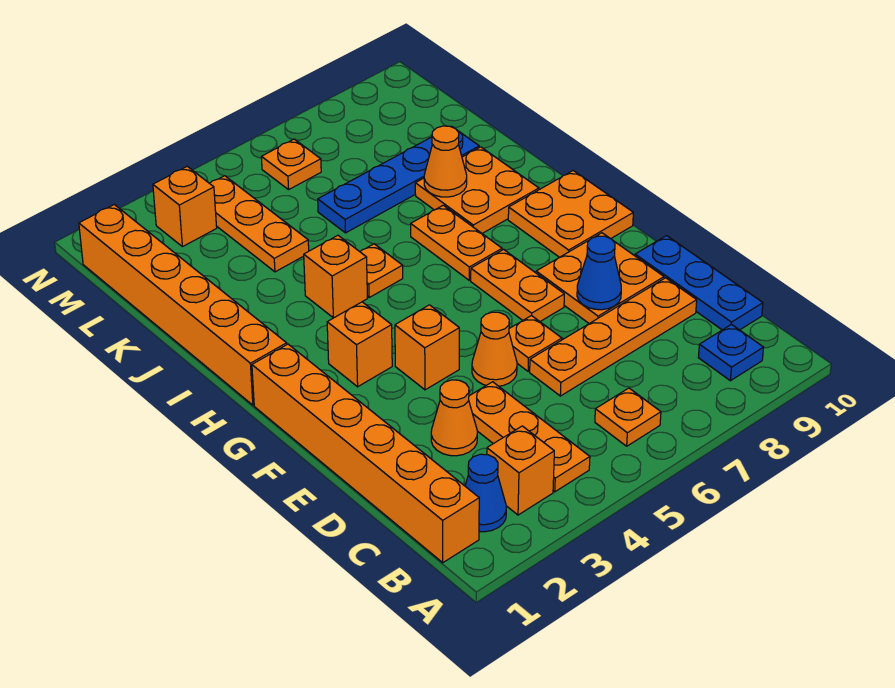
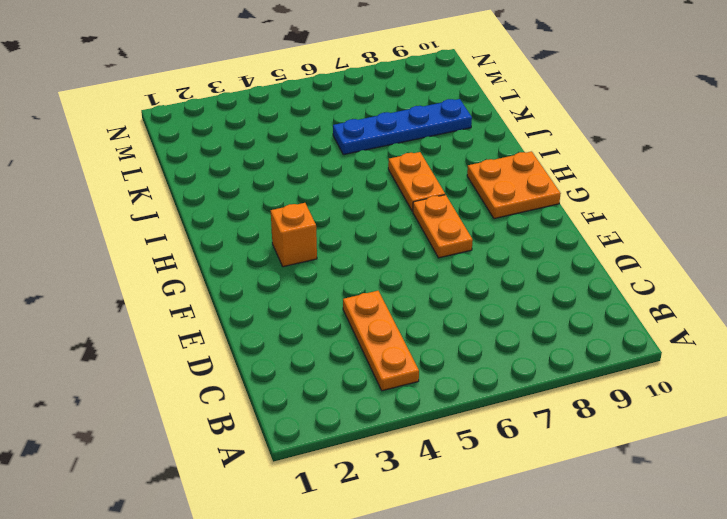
none -> orange 1x6 brick [252,344,479,563]
none -> blue 1x1 cone [465,454,506,532]
none -> orange 1x1 brick [487,426,554,515]

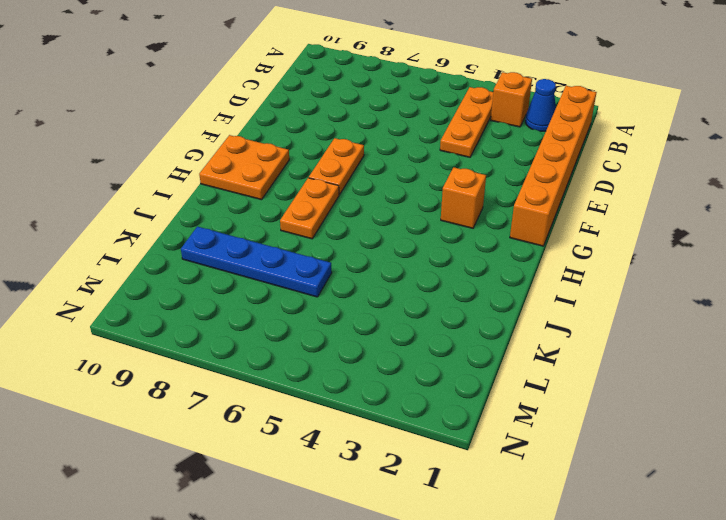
none -> orange 1x1 plate [595,388,661,446]
none -> blue 1x1 plate [698,324,764,381]
none -> blue 1x3 plate [635,236,763,330]

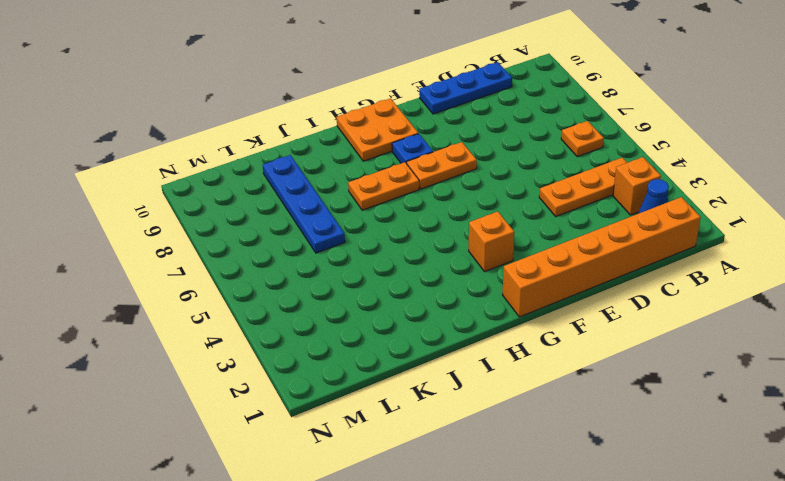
blue 1x1 plate [392,134,433,164] -> blue 1x1 plate moved to [698,324,764,381]
none -> orange 1x1 cone [431,380,477,456]
none -> orange 1x4 plate [530,278,697,396]
none -> orange 1x1 cone [472,312,517,386]

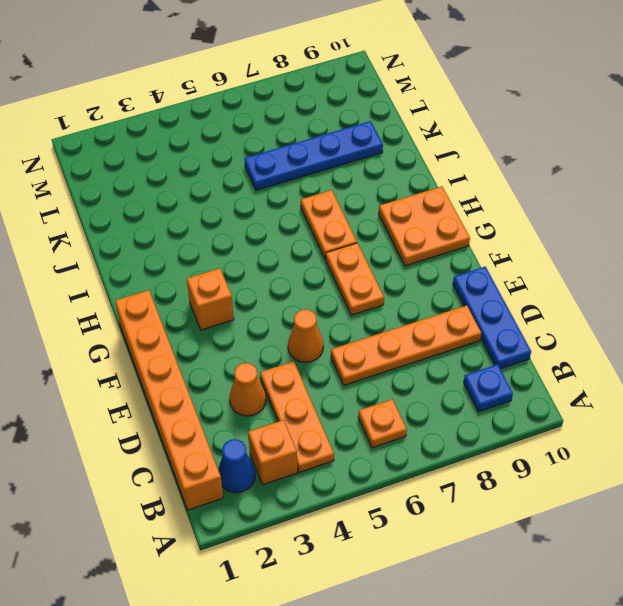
none -> orange 1x1 plate [509,315,562,371]
none -> orange 2x2 plate [536,233,664,324]
none -> orange 1x1 brick [395,305,459,390]

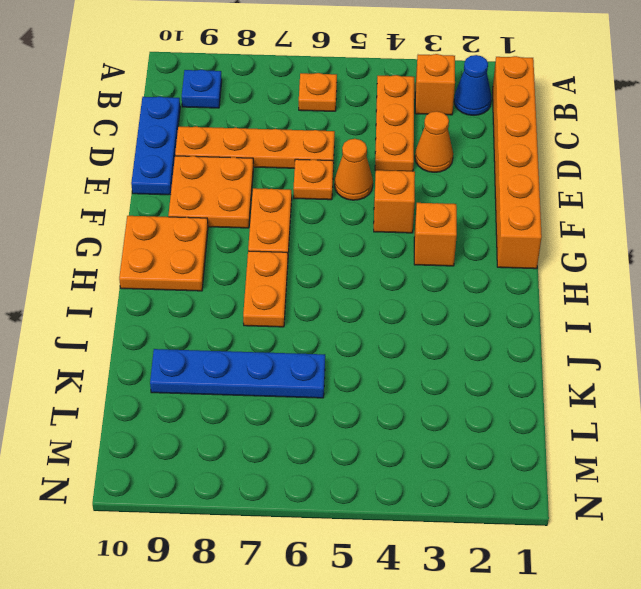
none -> orange 1x6 brick [79,205,287,405]
none -> orange 1x1 brick [304,235,367,318]
none -> orange 1x1 plate [360,244,403,297]

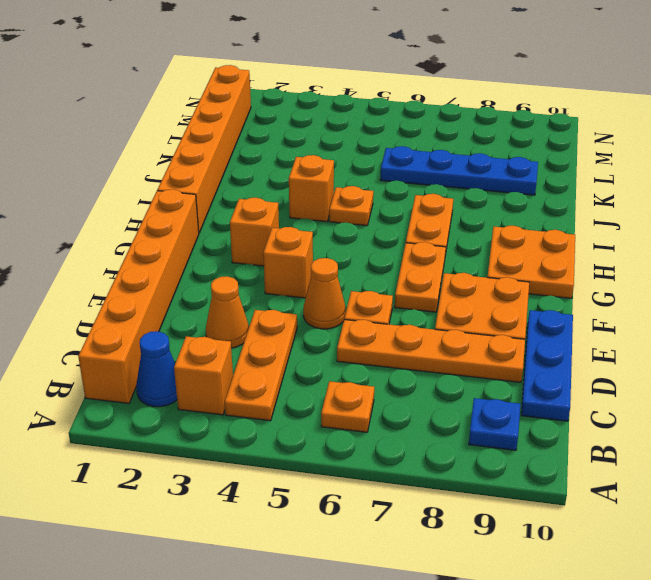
none -> orange 2x2 plate [415,147,539,233]
none -> orange 1x3 plate [210,176,309,272]
none -> orange 1x1 brick [153,166,217,247]

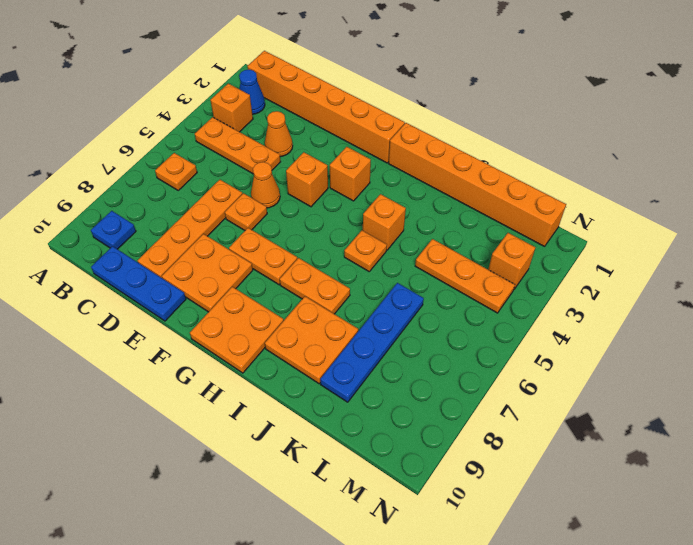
none -> orange 1x1 plate [261,139,321,190]
none -> blue 1x1 cone [577,236,621,310]
none -> orange 1x1 cone [424,126,467,197]

